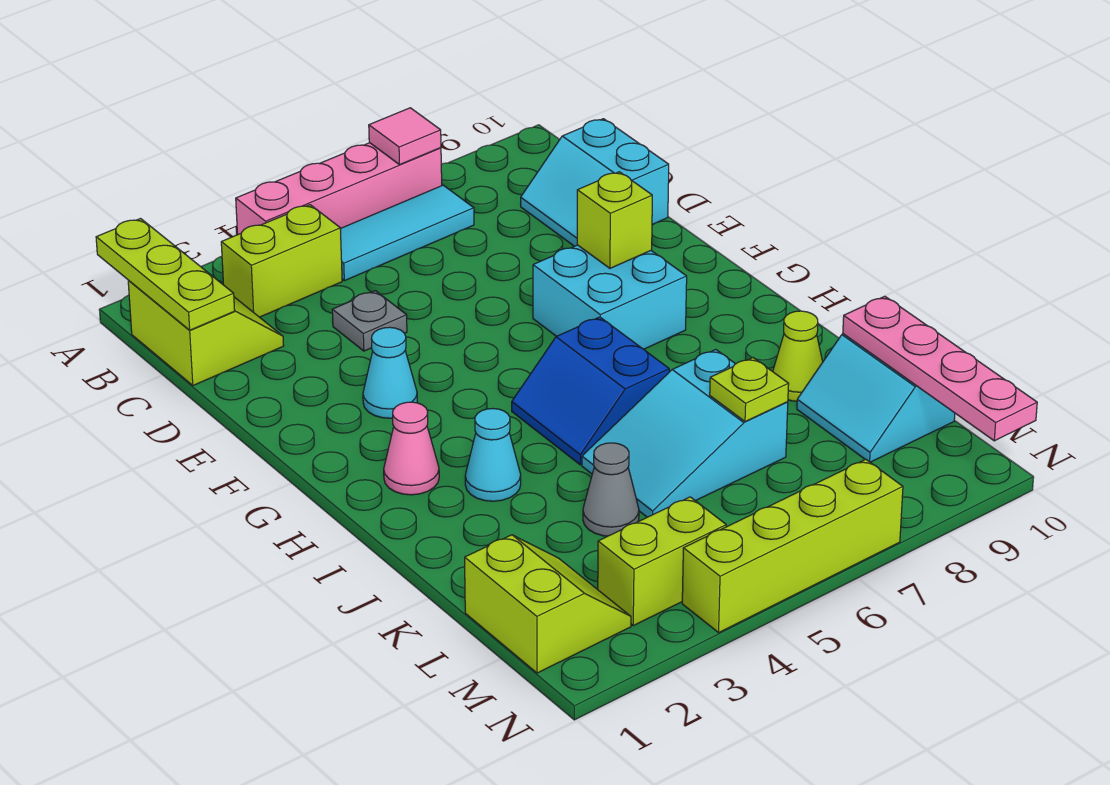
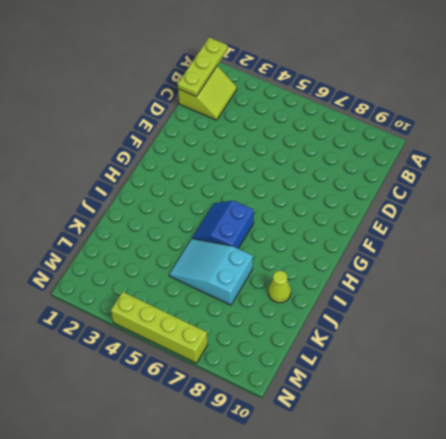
none -> pink 1x4 brick [236,143,442,235]
none -> lime 1x2 brick [221,205,342,317]
none -> cyan 1x3 tile [340,185,474,281]

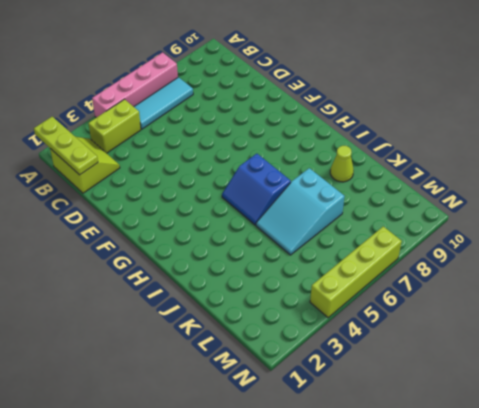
none -> cyan 2x2 slope [521,119,669,246]
none -> grey 1x1 plate [332,291,407,351]
none -> cyan 1x1 cone [363,327,417,418]

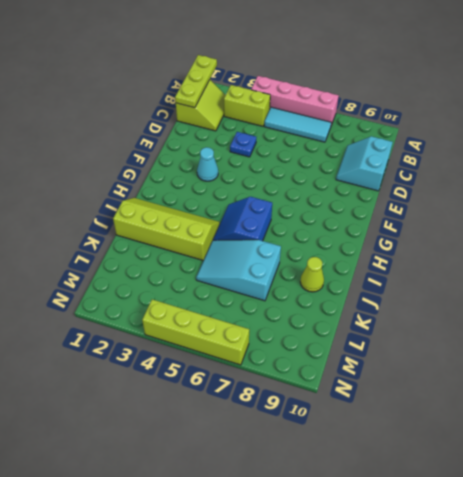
blue 1x1 plate [230,132,256,157] -> grey 1x1 plate [332,291,407,351]
lime 2x4 slope [113,198,220,261] -> cyan 1x1 cone [465,409,521,501]
none -> cyan 2x2 brick [533,245,687,349]
none -> pink 1x1 cone [384,402,439,495]
none -> grey 1x1 cone [583,443,639,536]

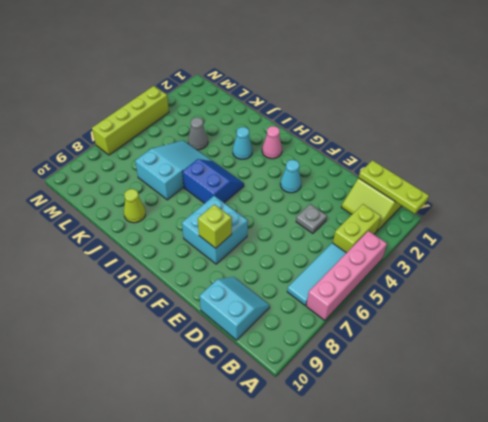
none -> cyan 2x2 slope [797,334,955,462]
none -> lime 2x2 slope [465,535,631,673]
none -> lime 1x2 brick [598,497,726,626]

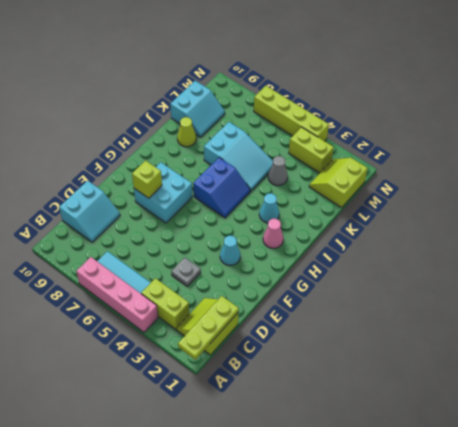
none -> pink 1x1 tile [369,108,441,165]
none -> lime 1x1 plate [710,358,789,422]
none -> pink 1x4 plate [843,296,1037,441]

